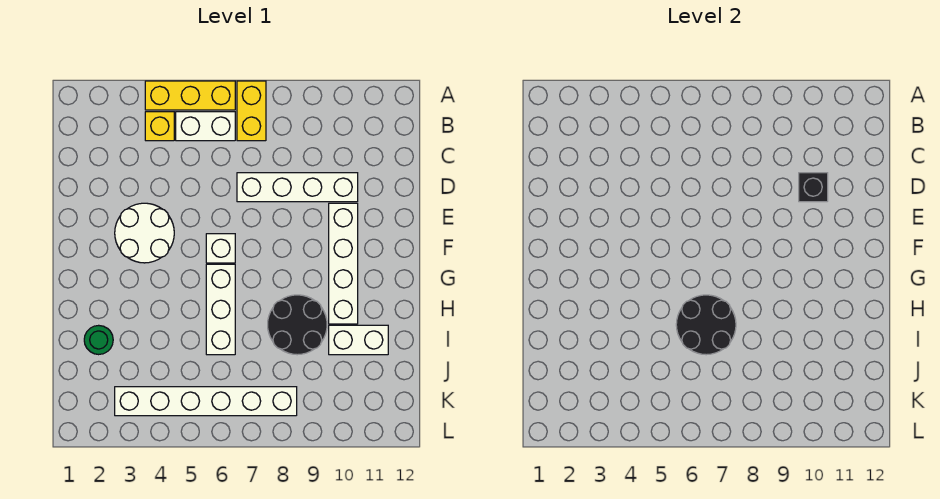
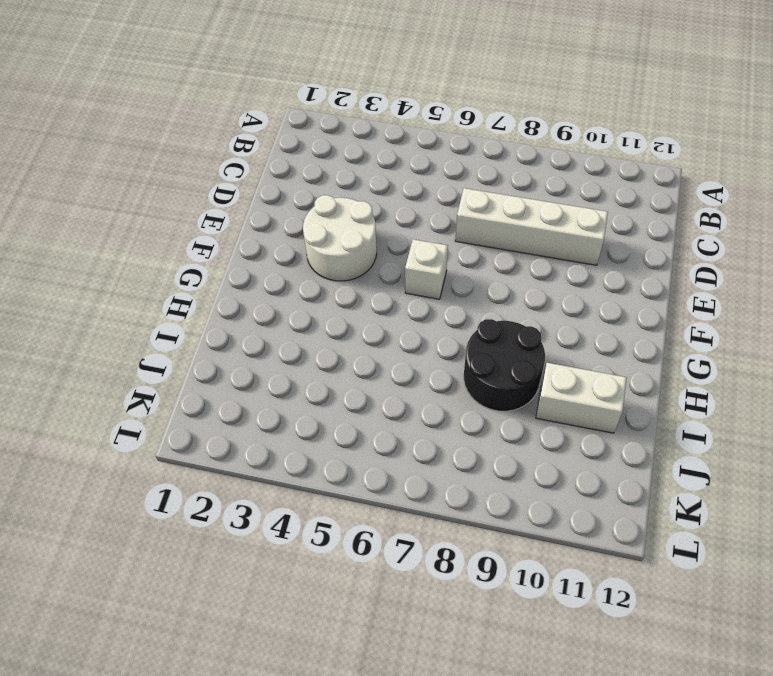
none -> yellow 1x3 brick [145,81,235,110]
none -> yellow 1x2 brick [237,81,266,141]
none -> yellow 1x1 brick [145,112,174,141]

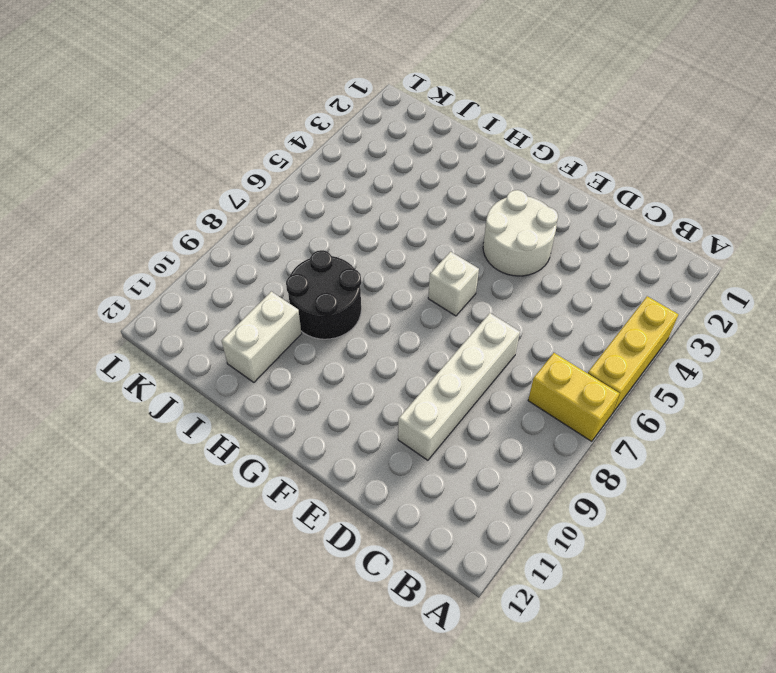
none -> yellow 1x1 brick [145,112,174,141]
none -> white 1x2 brick [176,112,235,141]
none -> white 1x4 brick [329,203,358,324]

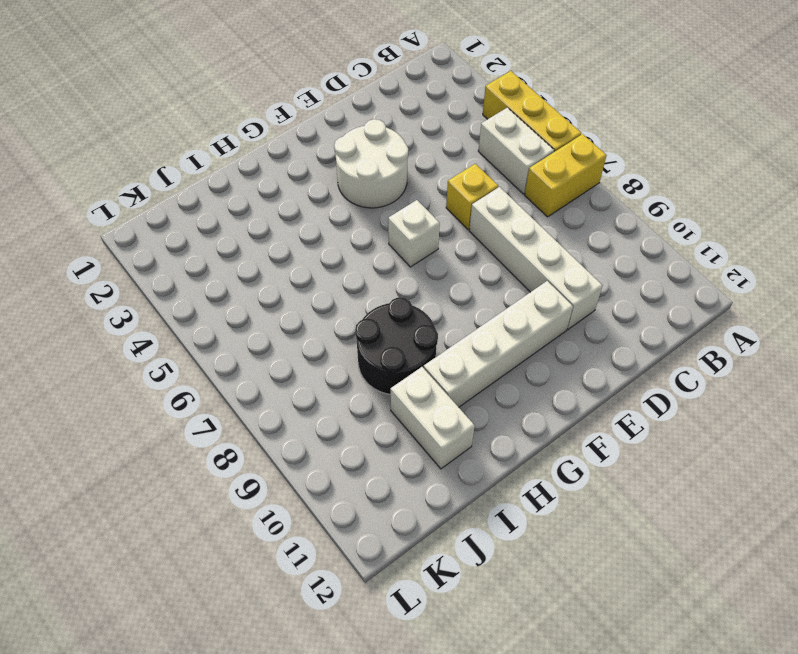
yellow 1x1 brick [446,164,498,230] -> yellow 1x1 brick moved to [145,112,174,141]
none -> white 1x3 brick [206,264,235,355]
none -> green 1x1 round brick [84,325,113,355]
none -> white 1x6 brick [115,387,297,416]

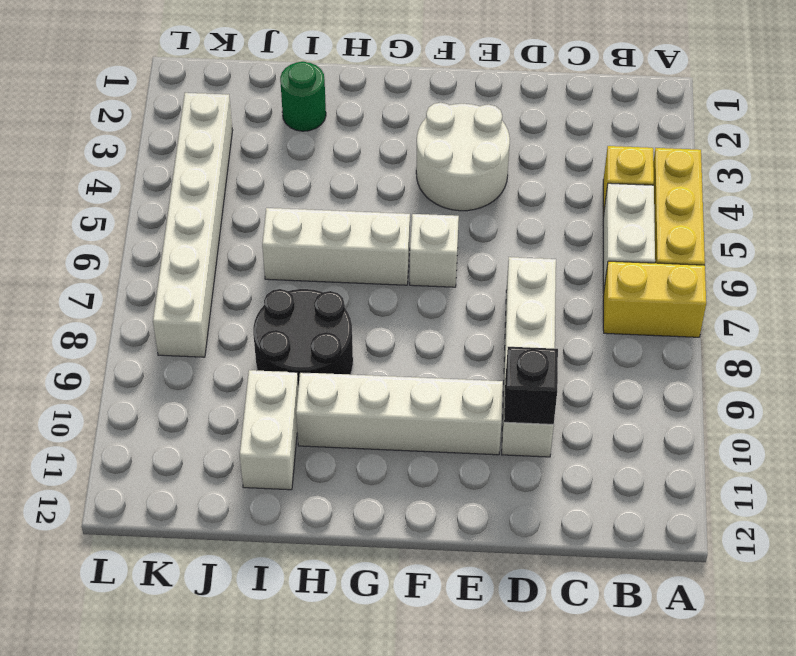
none -> black 2x2 round brick [676,295,736,355]

